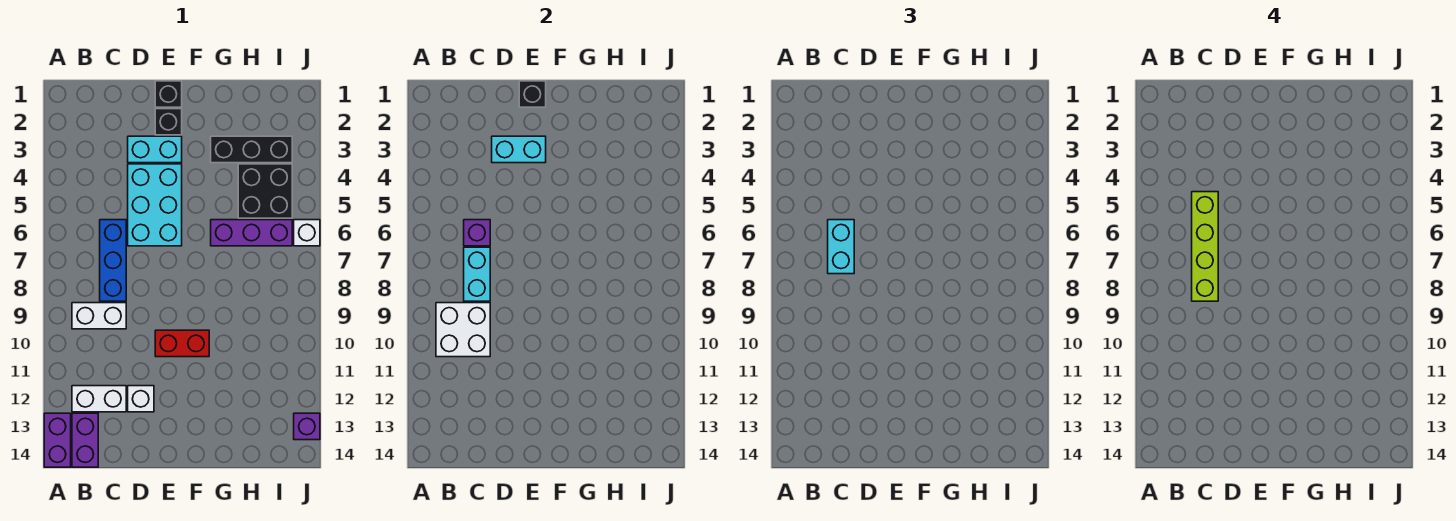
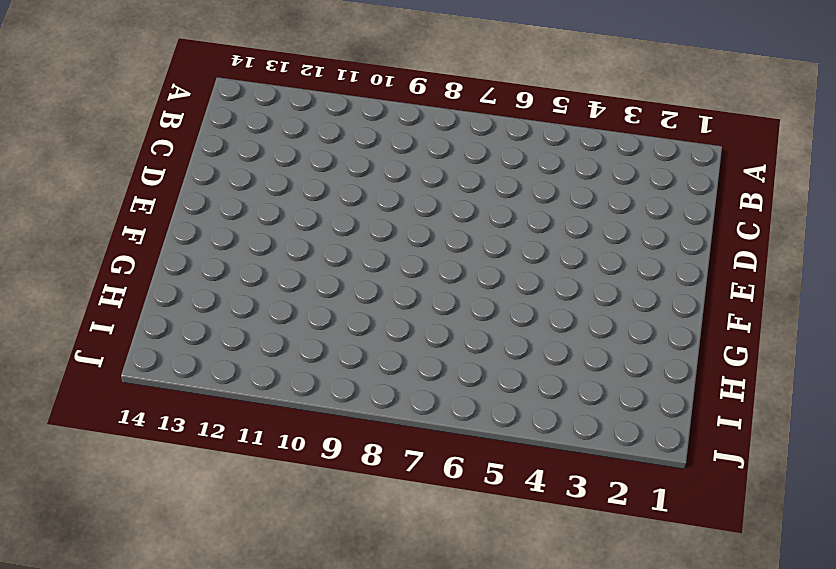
none -> purple 1x2 brick [44,413,71,467]
none -> white 1x2 brick [72,303,126,329]
none -> white 1x2 brick [72,386,126,412]

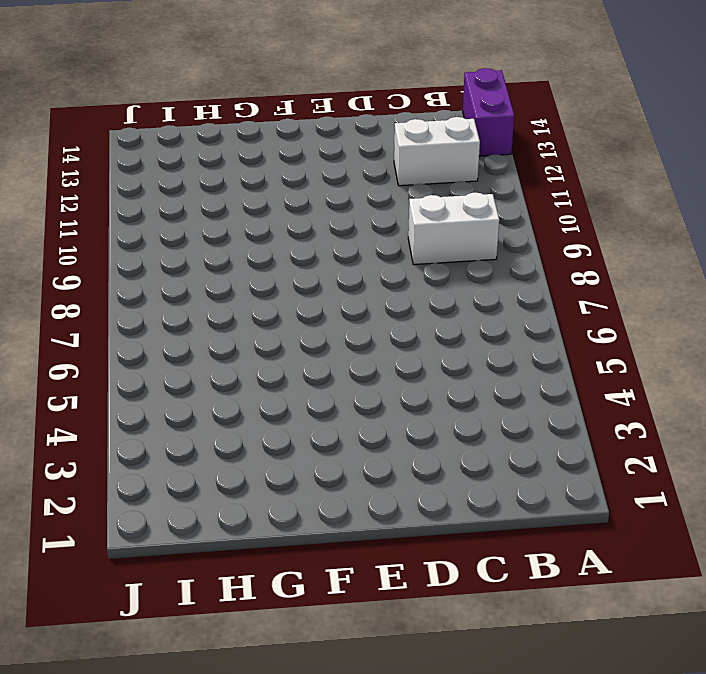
none -> purple 1x2 brick [72,413,98,467]
none -> blue 1x3 brick [100,220,126,301]
none -> cyan 1x2 brick [128,136,182,163]

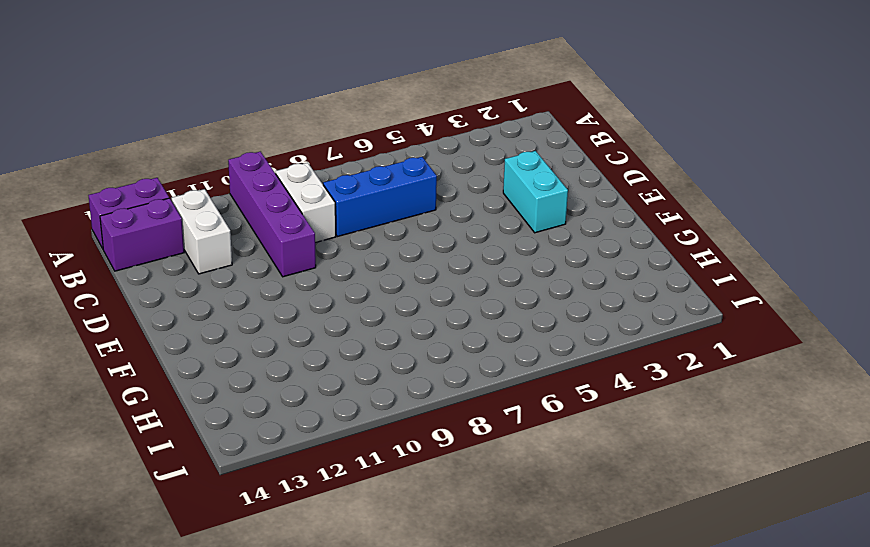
purple 1x4 brick [228,152,316,277] -> none
none -> cyan 2x3 brick [128,164,182,246]
none -> white 1x1 brick [128,386,154,412]
none -> black 1x1 brick [155,81,182,107]

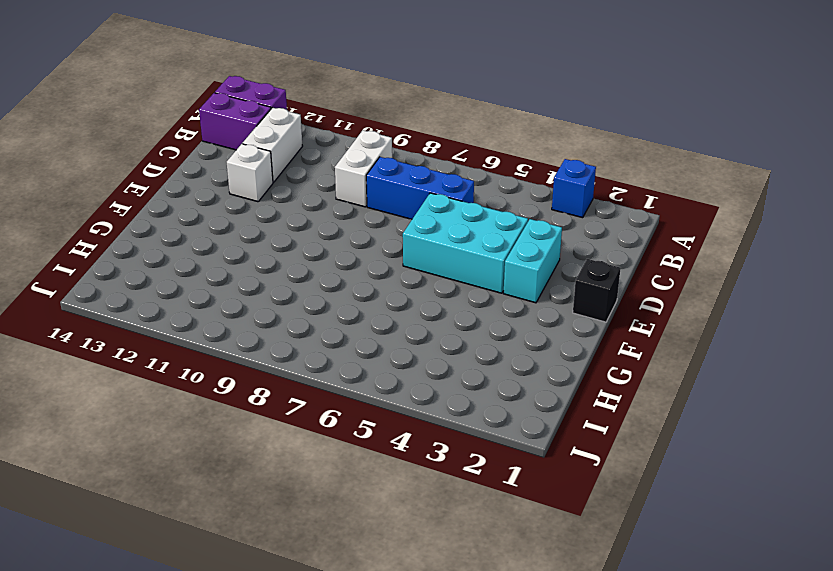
blue 1x1 brick [552,159,596,218] -> none
none -> black 1x1 brick [155,109,182,135]
none -> red 1x2 brick [155,330,209,357]
none -> black 1x3 brick [211,136,292,163]

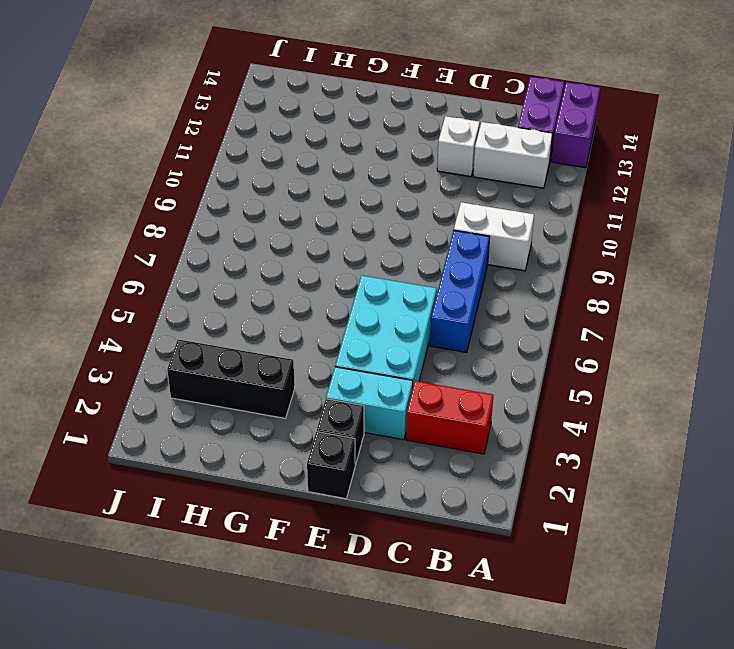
red 1x2 brick [406,381,493,454] -> red 1x2 brick moved to [155,330,209,357]
none -> purple 1x3 brick [211,220,292,246]
none -> black 2x2 brick [238,164,292,218]
none -> white 1x1 brick [294,220,320,246]

